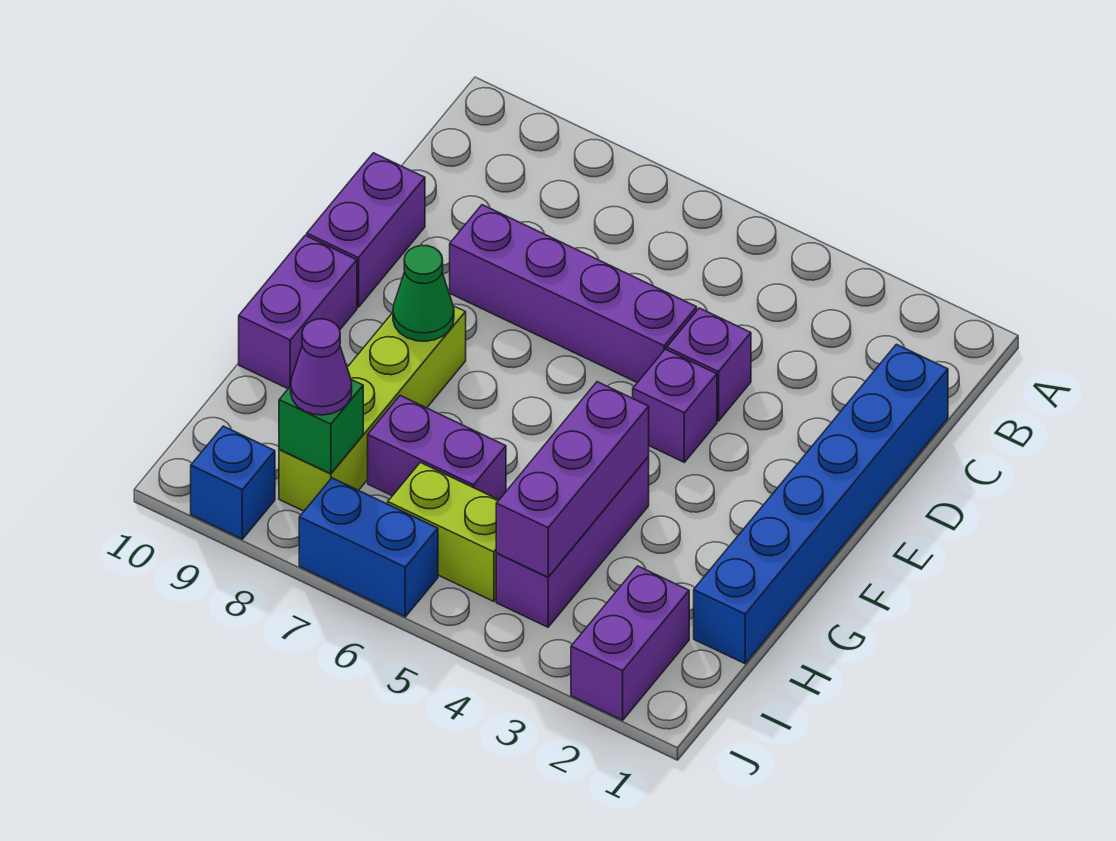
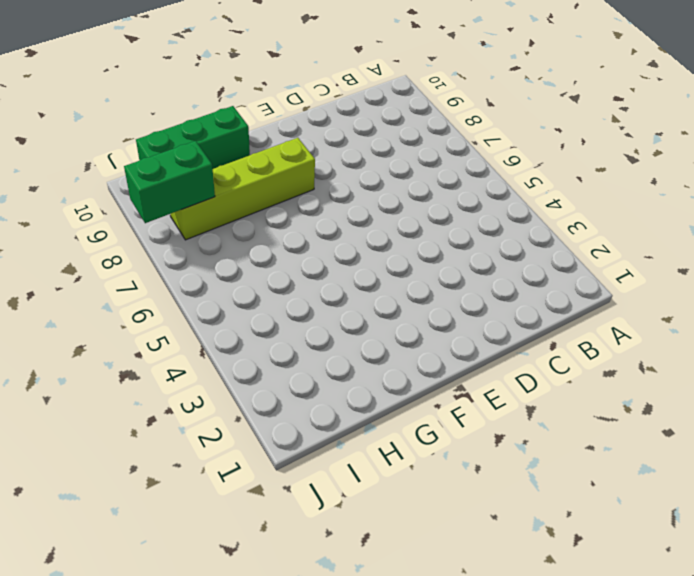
green 1x3 brick [136,106,250,169] -> purple 1x2 brick [239,235,357,389]
green 1x2 brick [124,141,215,223] -> green 1x1 brick [279,380,363,474]
none -> blue 1x6 brick [694,344,948,664]
none -> purple 1x1 brick [667,308,751,421]
none -> purple 1x4 brick [450,205,697,383]

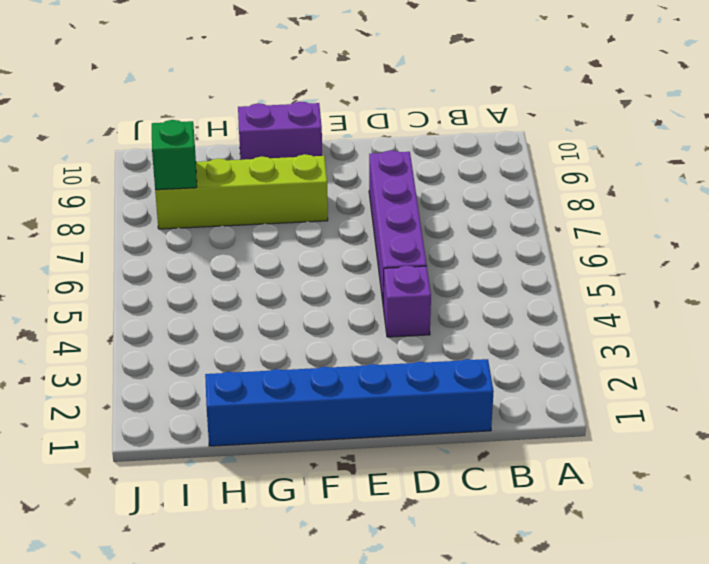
none -> purple 1x2 brick [307,153,425,307]
none -> purple 1x1 brick [633,349,717,462]
none -> purple 1x3 brick [496,456,649,627]

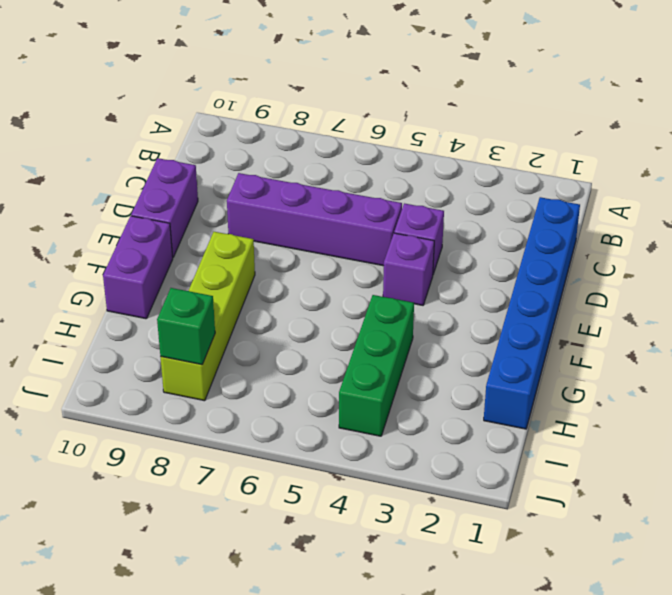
green 1x3 brick [339,295,414,436] -> purple 1x3 brick [496,456,649,627]
none -> purple 1x2 brick [368,395,506,500]
none -> purple 1x2 brick [571,566,689,720]
none -> lime 1x2 brick [388,462,499,602]

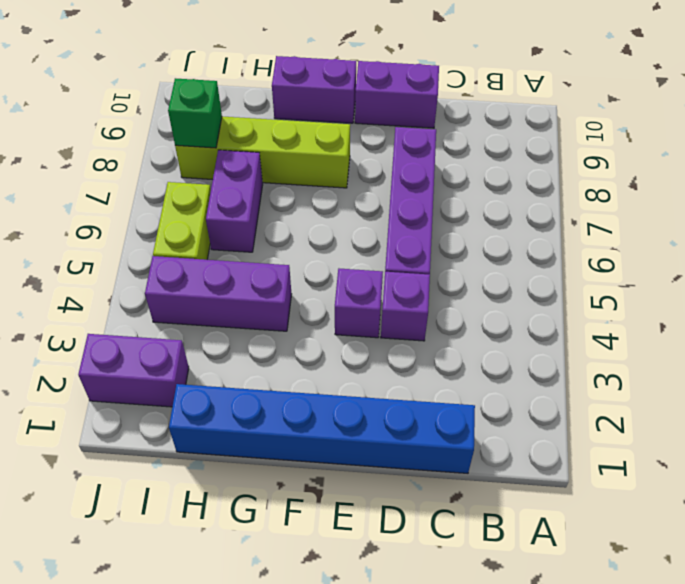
none -> blue 1x2 brick [299,478,438,617]
none -> blue 1x1 brick [191,426,275,539]
none -> green 1x1 cone [393,245,454,341]

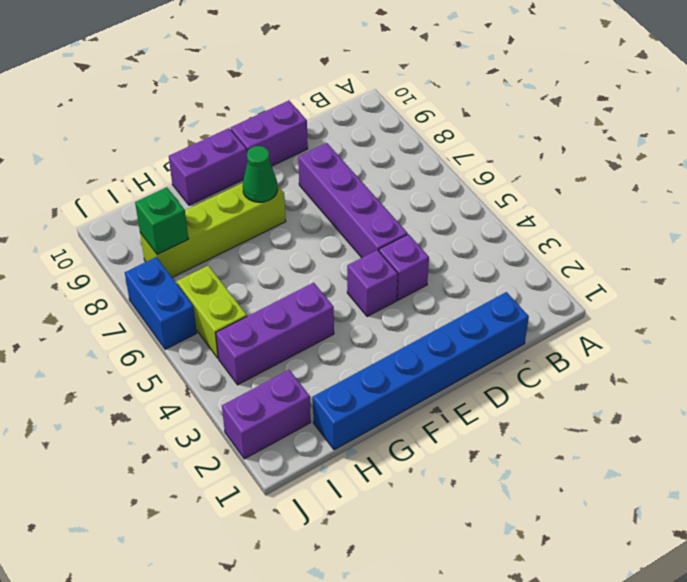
none -> purple 1x2 brick [368,395,506,500]
none -> blue 1x1 brick [191,426,275,539]
none -> purple 1x3 brick [496,382,649,577]

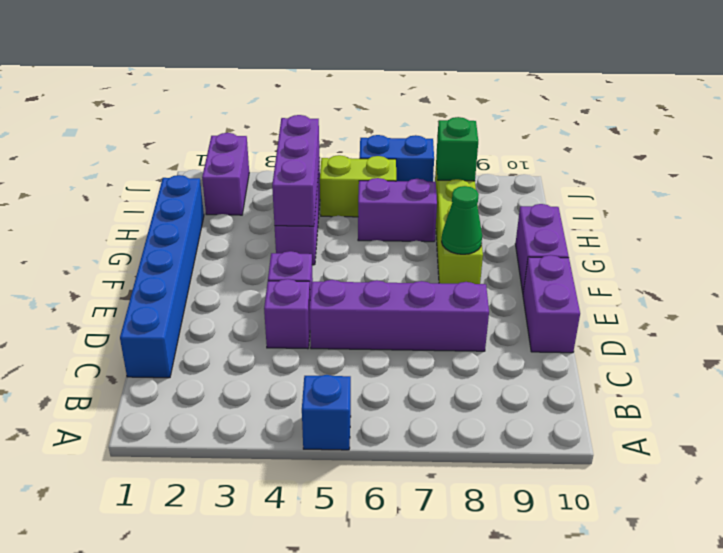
blue 1x1 brick [302,375,351,450] -> blue 1x1 brick moved to [191,426,275,539]
none -> purple 1x1 cone [291,319,352,415]

